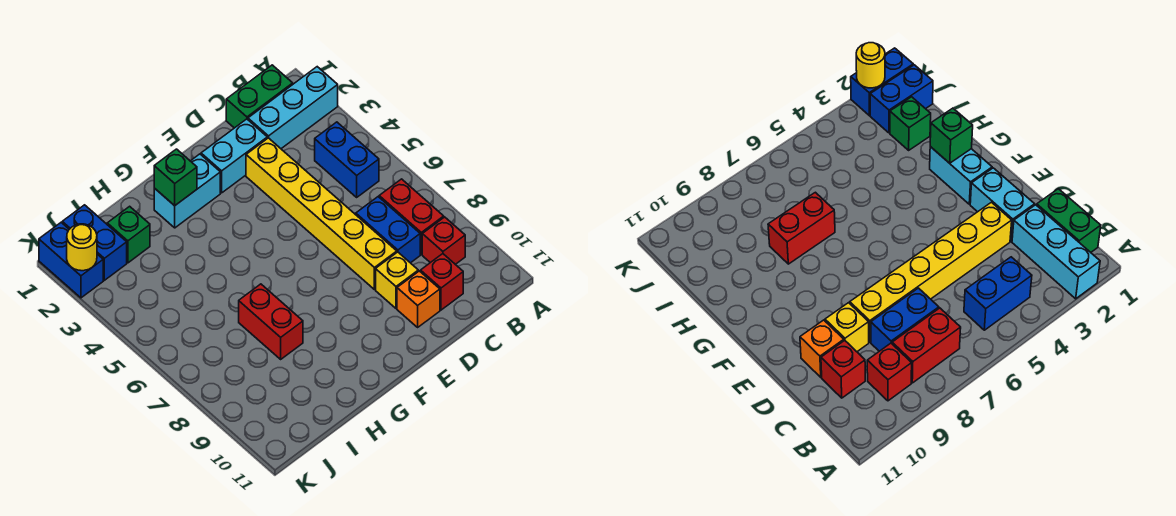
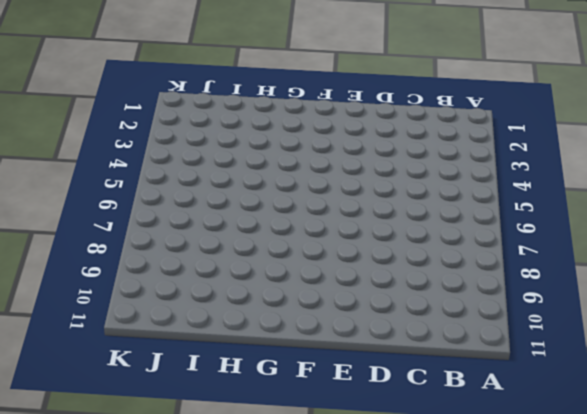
none -> cyan 1x3 brick [248,67,338,149]
none -> green 1x2 brick [226,65,293,128]
none -> blue 1x2 brick [315,122,379,197]

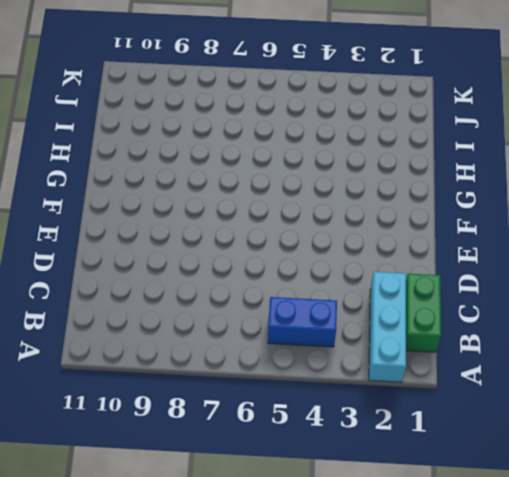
none -> red 1x2 brick [379,179,444,254]
none -> red 1x1 brick [422,217,465,264]
none -> blue 1x2 brick [356,197,420,263]

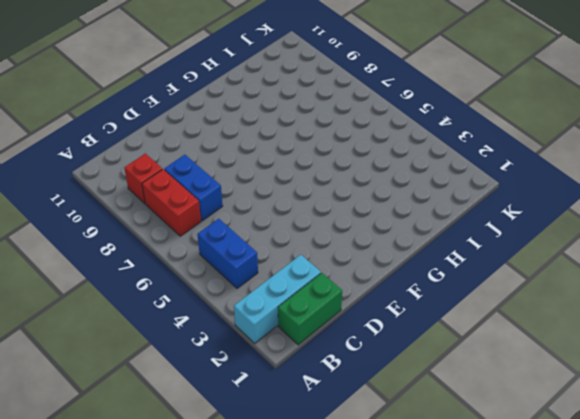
none -> red 1x1 brick [421,254,463,310]
none -> cyan 1x2 brick [201,119,267,193]
none -> yellow 1x6 brick [246,138,397,290]

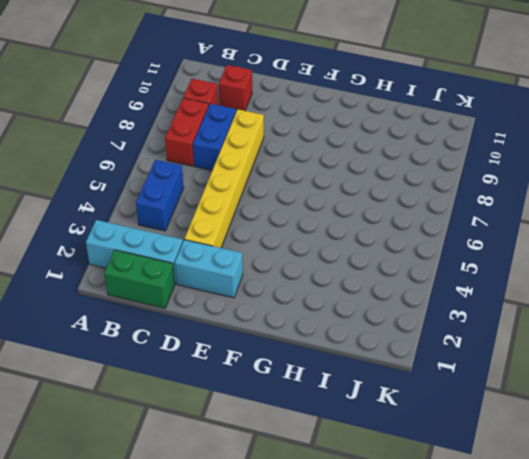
none -> yellow 1x1 brick [376,252,418,308]
none -> orange 1x1 brick [397,271,440,327]
none -> cyan 1x2 brick [154,154,220,228]

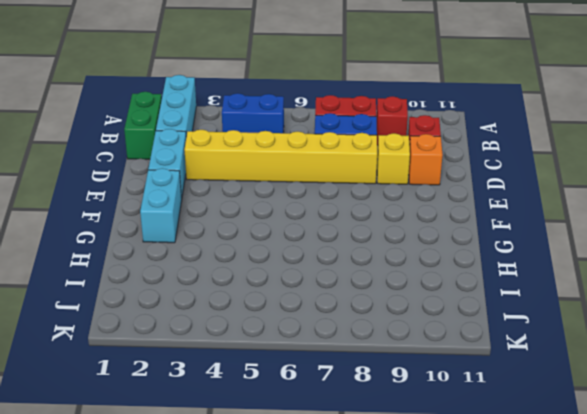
none -> red 1x2 brick [239,284,303,359]
none -> green 1x1 brick [107,206,150,263]
none -> blue 1x2 brick [62,205,127,280]

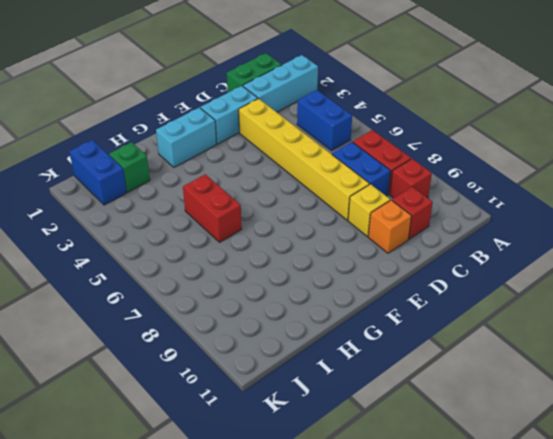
red 1x2 brick [183,174,242,242] -> red 1x2 brick moved to [239,284,303,359]
none -> blue 1x2 brick [39,223,103,298]
none -> green 1x1 brick [154,149,197,206]
none -> yellow 1x1 round brick [67,224,97,271]

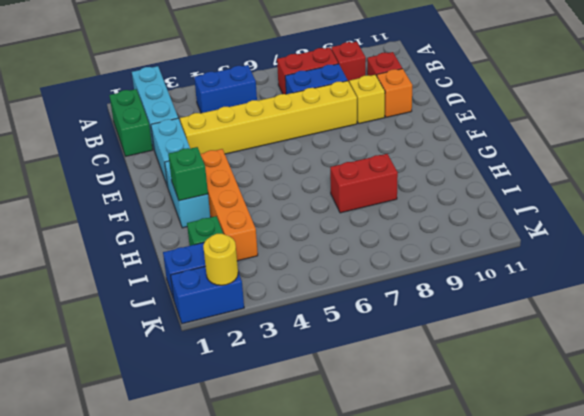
orange 1x4 brick [201,149,258,261] -> none

